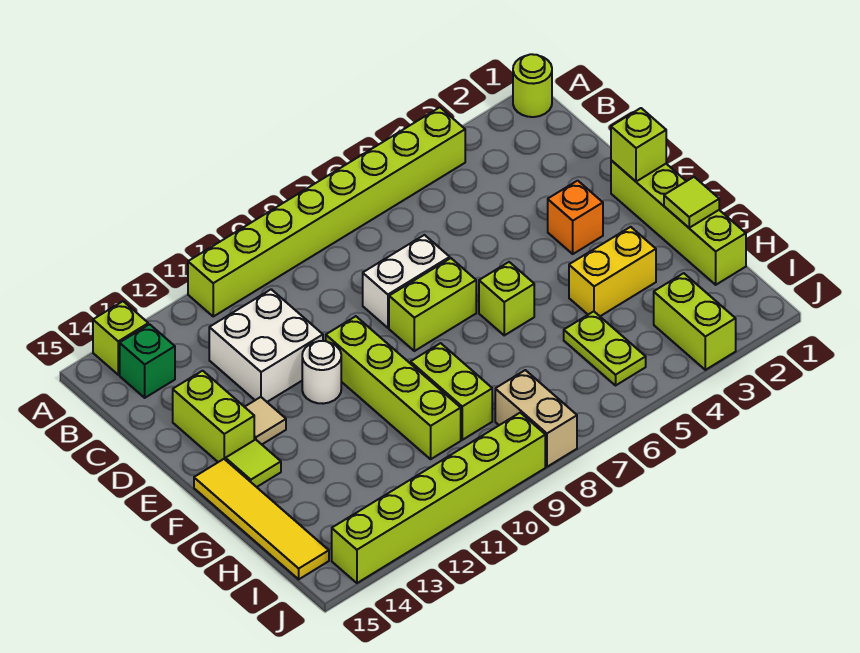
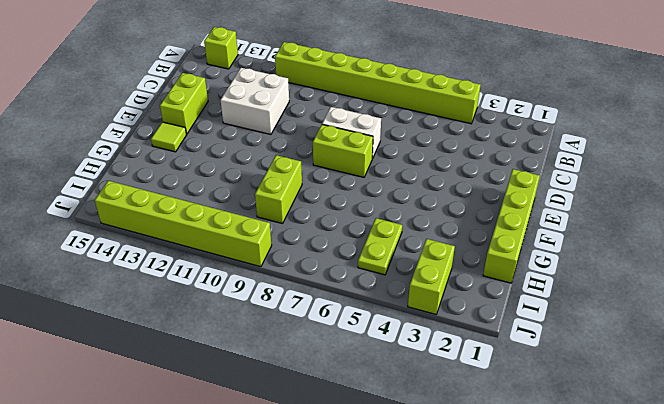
none -> lime 1x1 round brick [513,54,552,117]
none -> green 1x1 brick [120,324,175,398]
none -> orange 1x1 brick [548,181,603,254]

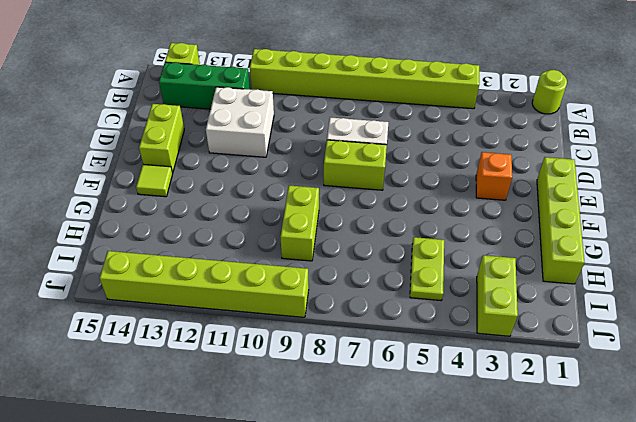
green 1x3 brick [159,62,250,109] -> green 1x1 brick [120,324,175,398]
none -> lime 1x4 brick [326,316,461,459]
none -> white 1x1 round brick [302,341,341,404]
none -> tan 1x1 tile [245,397,286,444]

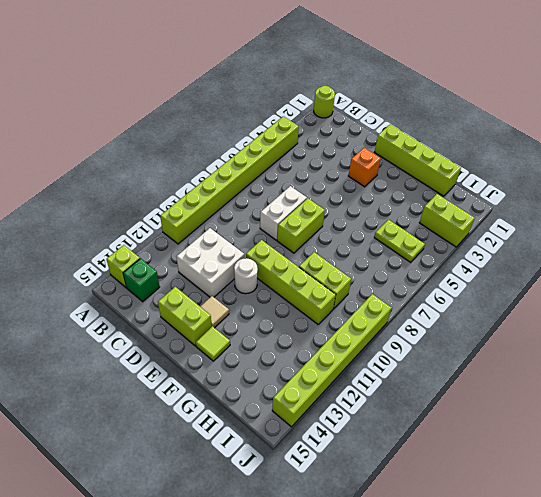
none -> lime 1x1 brick [479,262,534,335]
none -> yellow 1x4 tile [194,459,329,579]
none -> yellow 1x2 brick [569,227,656,316]

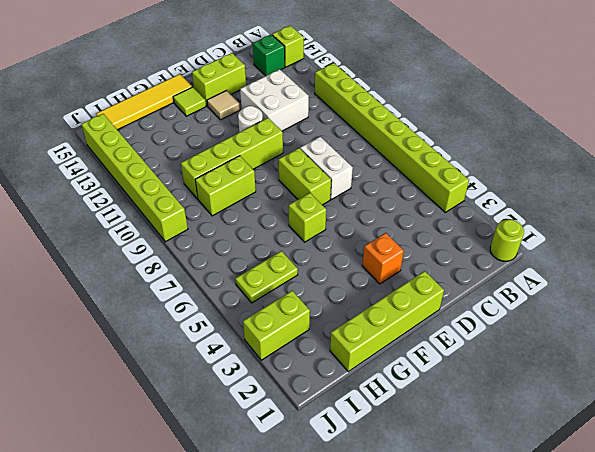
none -> yellow 1x2 brick [569,227,656,316]
none -> tan 1x2 brick [495,370,577,467]
none -> lime 1x1 brick [611,108,666,182]

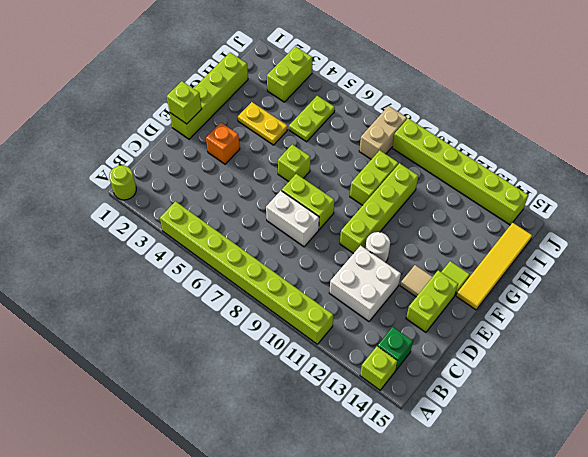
yellow 1x2 plate [238,102,287,145] -> yellow 1x2 brick [569,227,656,316]
none -> lime 1x1 tile [664,177,719,228]

